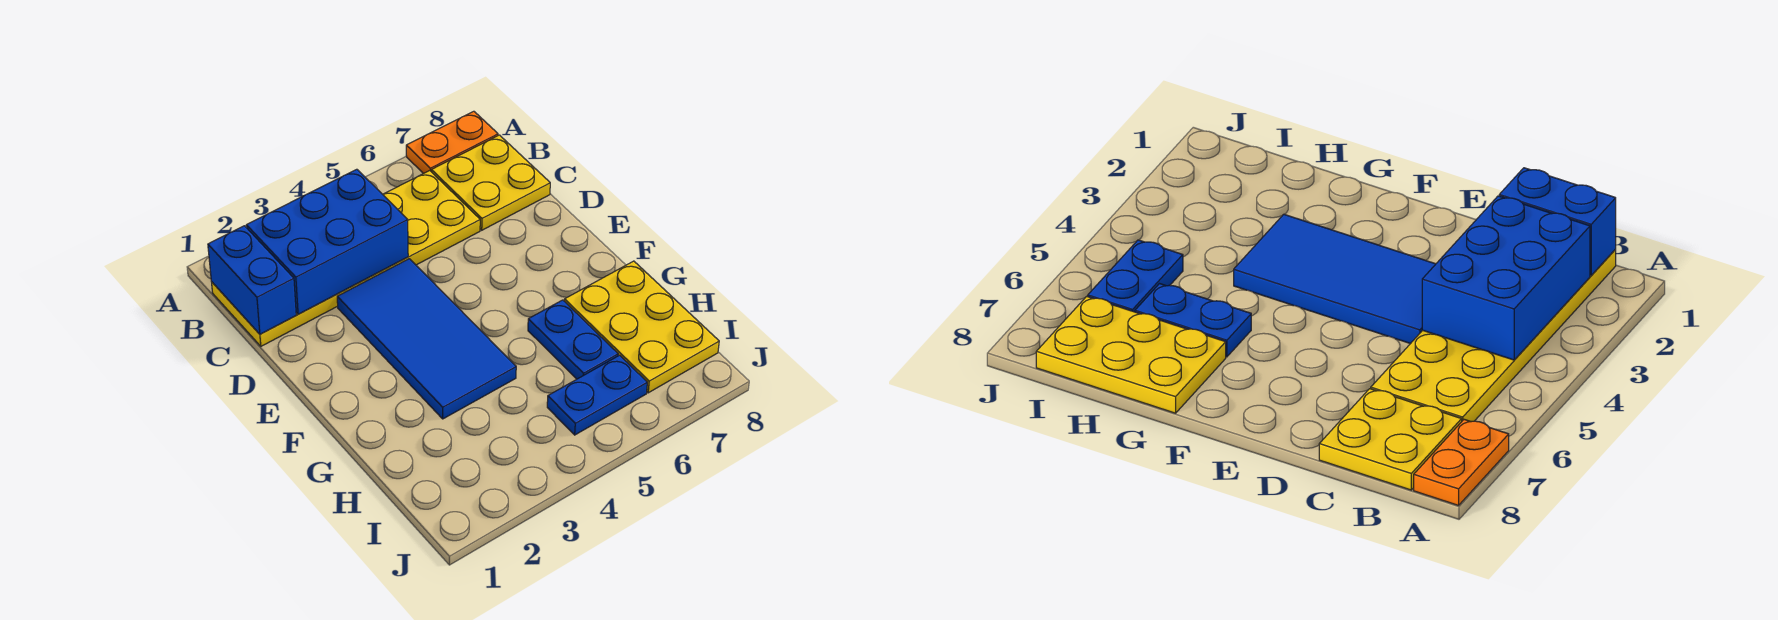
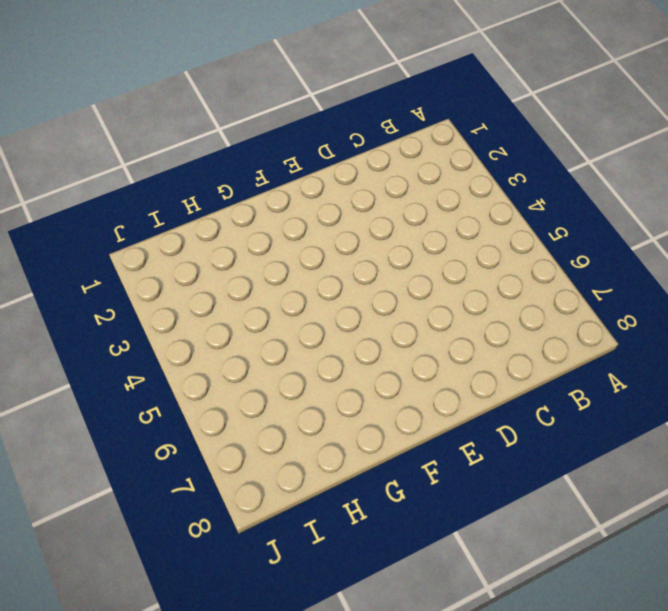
none -> orange 1x2 plate [406,111,498,174]
none -> yellow 2x6 plate [212,171,480,346]

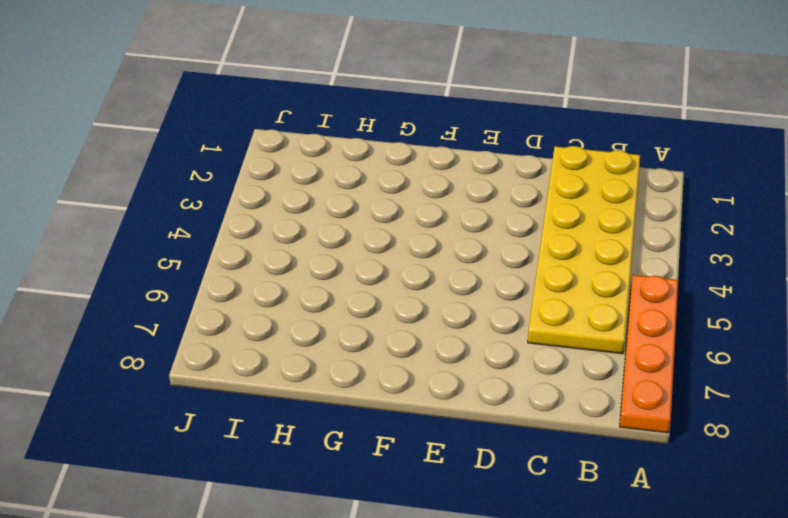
orange 1x4 plate [620,275,678,433] -> orange 1x2 plate [406,111,498,174]
none -> yellow 2x2 plate [432,135,550,230]
none -> blue 2x4 tile [337,259,516,419]

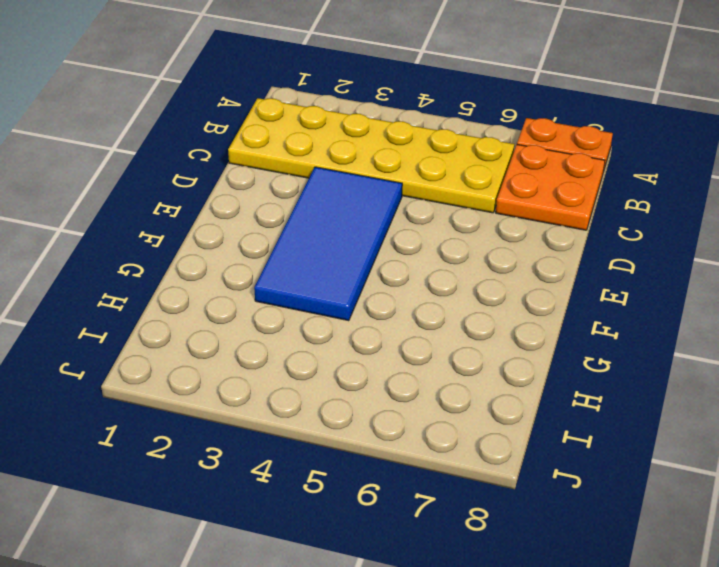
orange 2x2 plate [496,145,605,230] -> yellow 2x2 plate [432,135,550,230]
none -> blue 1x2 plate [528,300,618,379]
none -> yellow 2x3 plate [564,261,719,393]

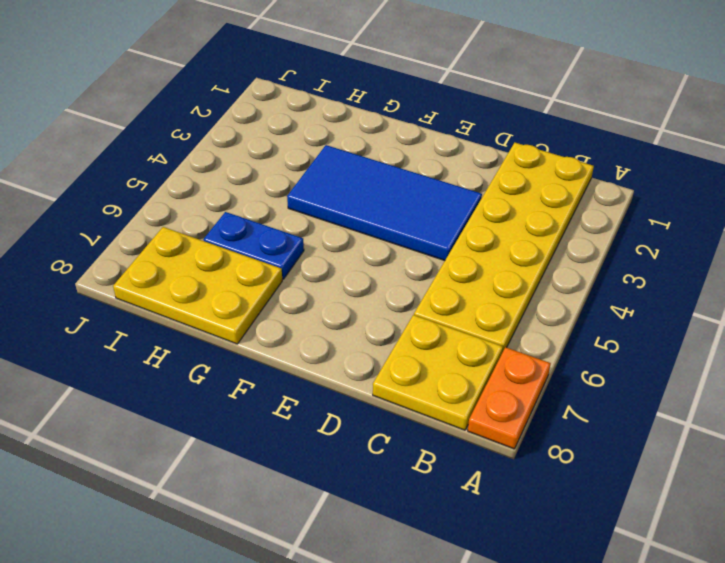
none -> blue 1x2 plate [547,355,647,435]
none -> blue 1x2 brick [208,226,296,334]

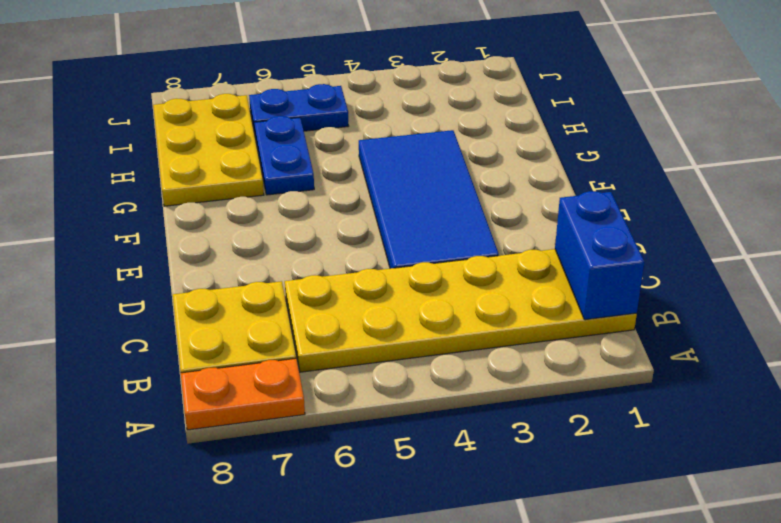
none -> blue 2x3 brick [246,169,408,314]

